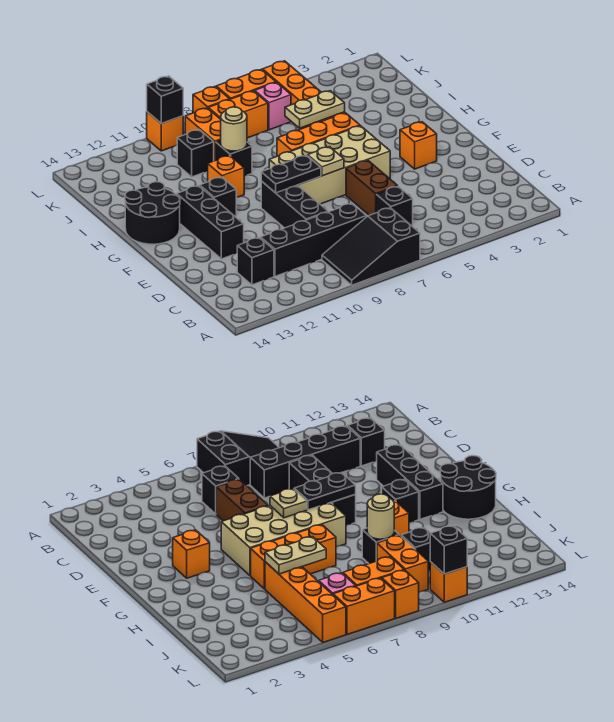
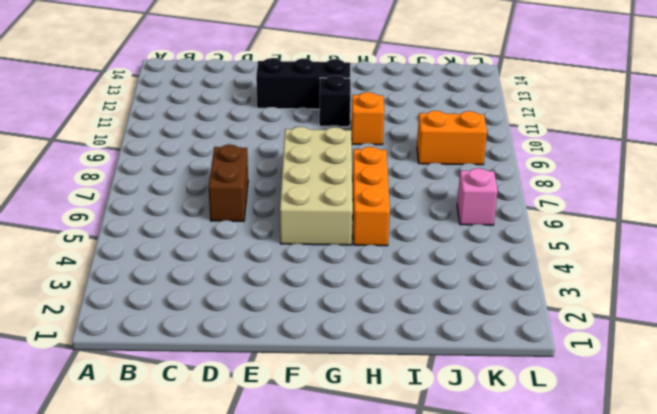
brown 1x2 brick [209,145,248,221] -> brown 1x2 brick turned to [346,160,397,215]
none -> black 2x3 slope [322,208,420,285]
none -> black 1x1 brick [376,186,413,226]
none -> black 1x4 brick [261,203,367,276]

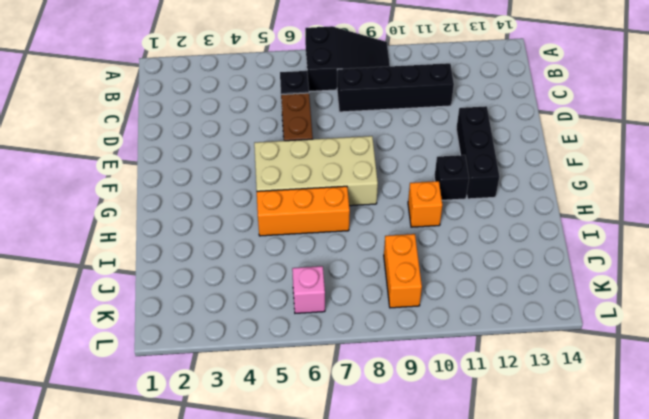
none -> black 1x1 brick [237,237,274,285]
none -> black 1x3 brick [261,181,328,228]
none -> orange 1x1 brick [400,122,437,169]

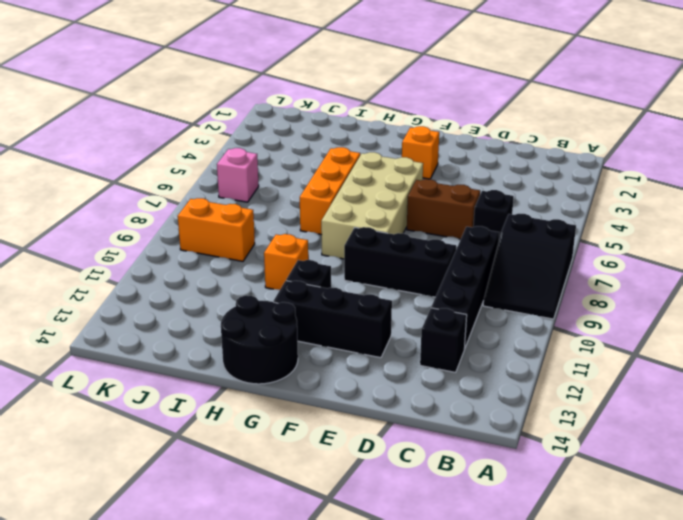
none -> orange 1x4 brick [263,61,345,129]
none -> black 1x1 brick [216,140,252,176]
none -> black 1x1 brick [177,130,214,177]

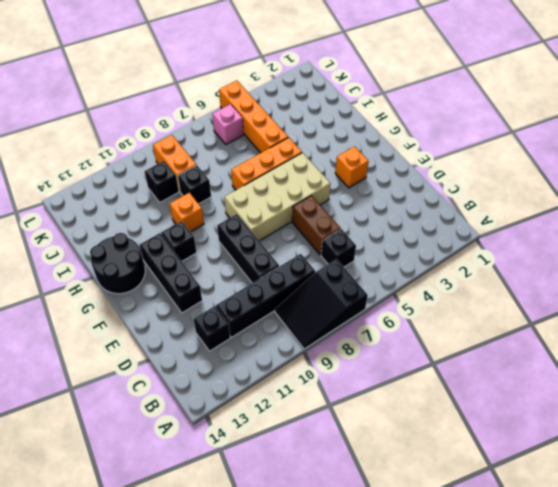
none -> orange 1x2 brick [208,91,268,138]
none -> orange 1x2 brick [216,69,276,99]
none -> orange 1x1 brick [193,87,230,113]

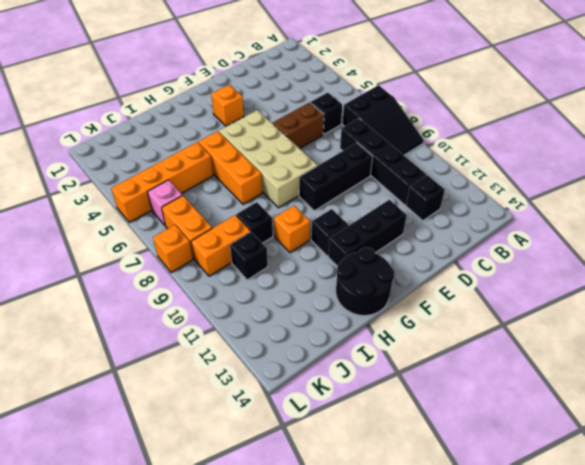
none -> orange 1x2 brick [216,69,276,99]
none -> orange 1x1 brick [147,112,183,151]
none -> tan 1x1 plate [308,147,344,176]

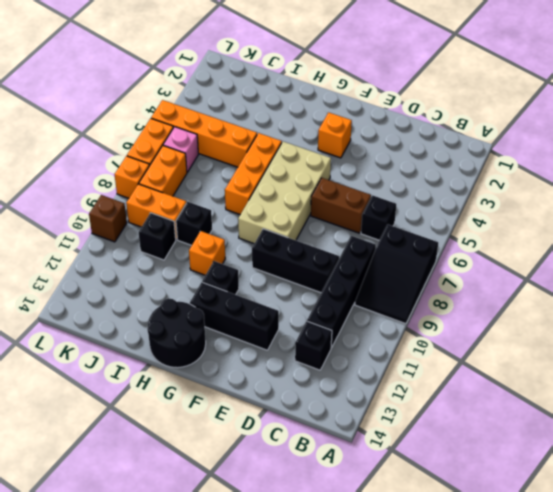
brown 1x1 brick [89,195,127,242] -> orange 1x1 brick [147,112,183,151]
none -> tan 1x1 plate [308,147,344,176]
none -> black 1x2 plate [261,155,321,193]
none -> tan 1x2 plate [285,91,345,128]

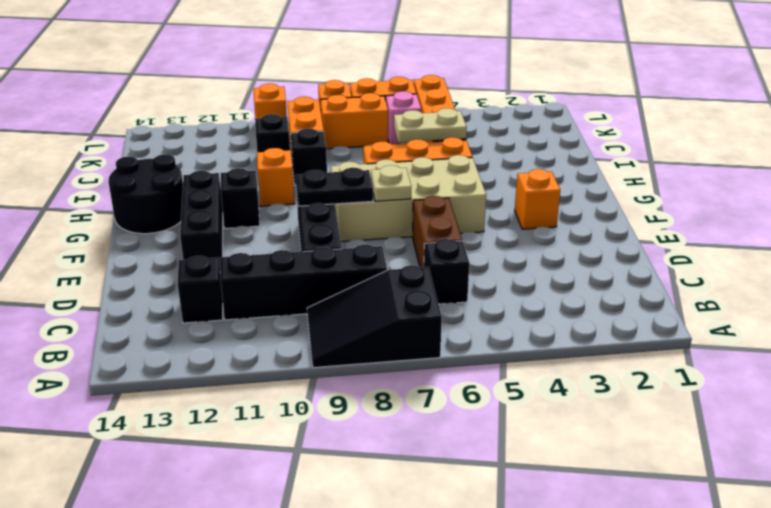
none -> tan 1x1 round brick [221,107,247,151]
none -> black 1x1 brick [147,76,183,124]

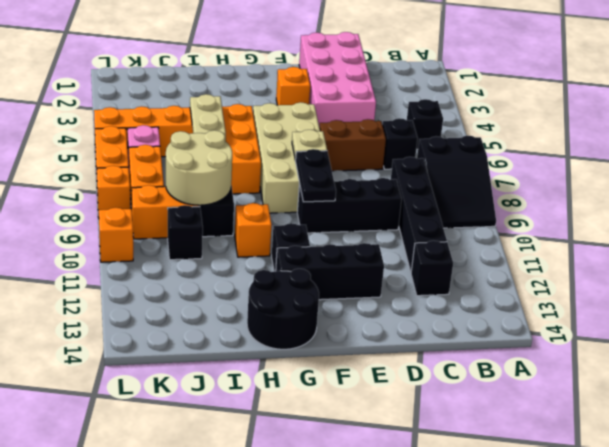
black 1x1 brick [407,99,443,149] -> black 1x1 brick moved to [147,76,183,124]
pink 2x4 brick [299,32,376,127] -> none
tan 2x2 round brick [166,130,232,205] -> tan 1x1 round brick [221,107,247,151]

